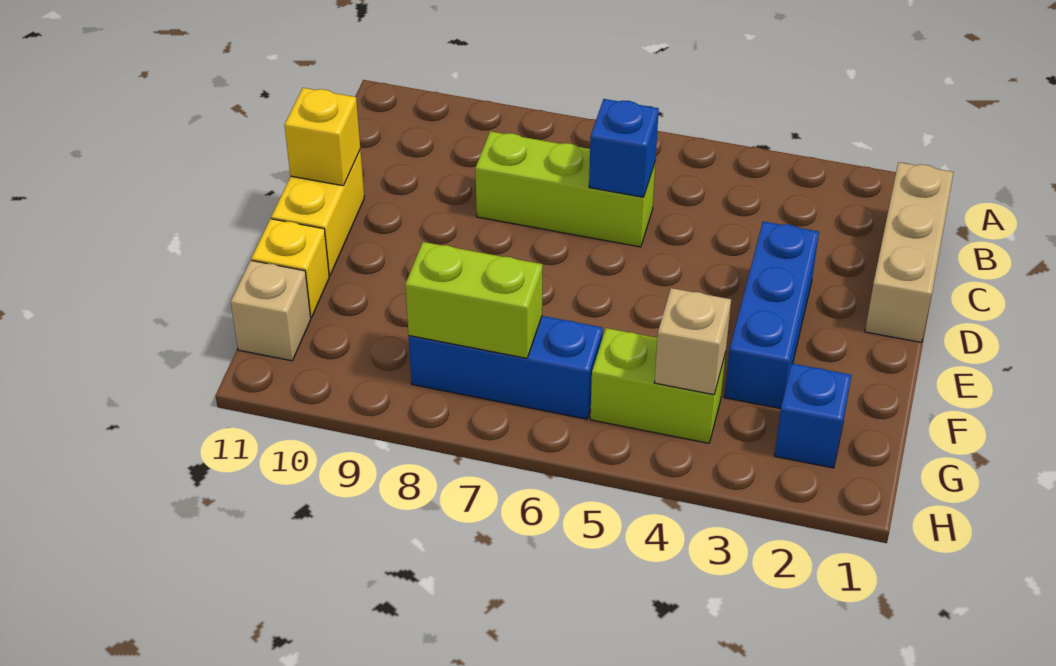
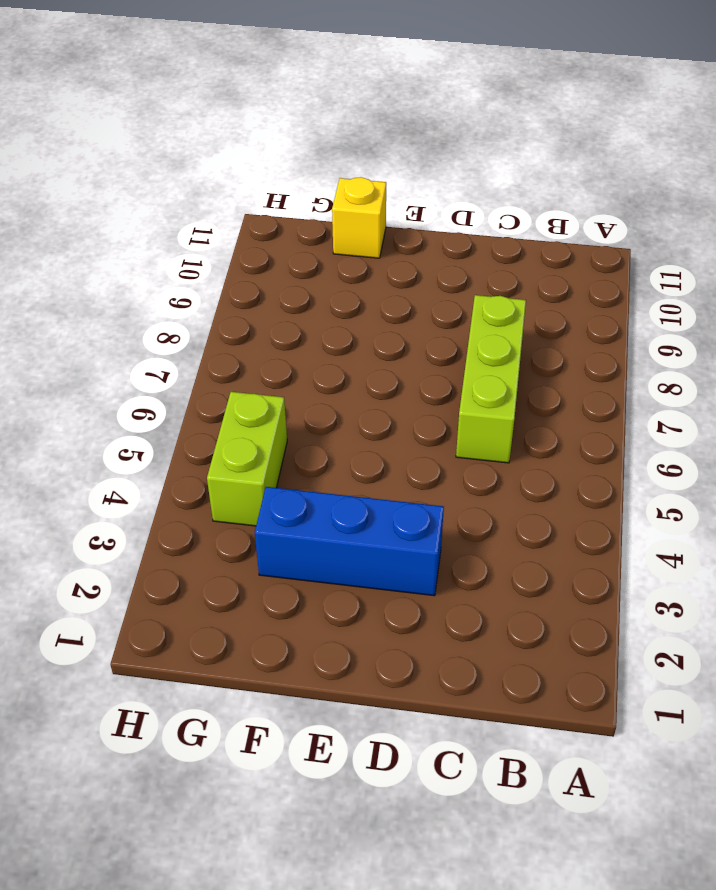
none -> tan 1x3 brick [865,162,954,342]
none -> yellow 1x2 brick [271,150,364,276]
none -> blue 1x1 brick [774,363,851,468]

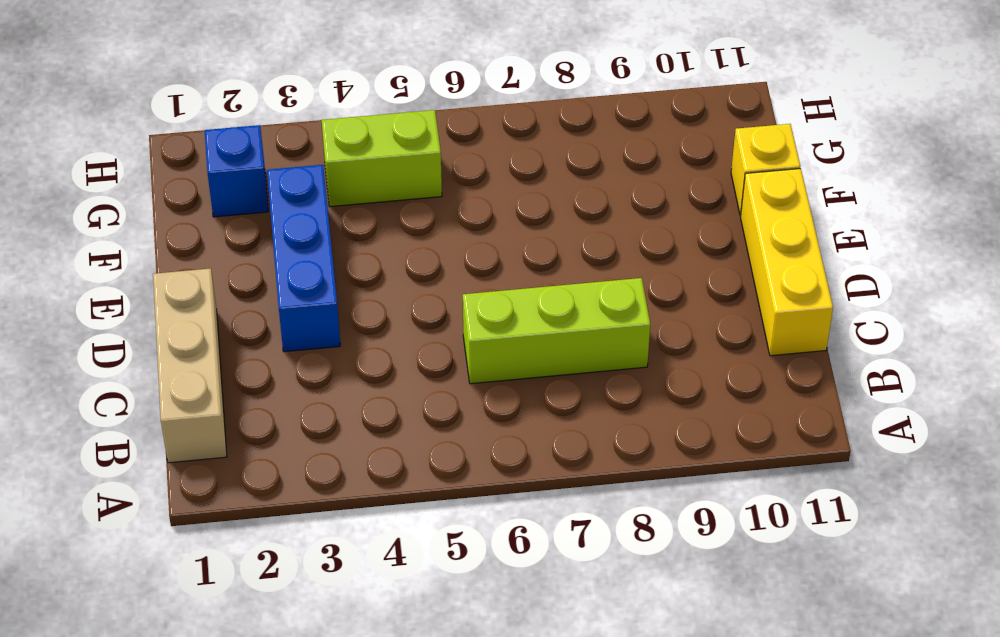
yellow 1x3 brick [741,169,833,356] -> yellow 1x2 brick [271,150,364,276]
none -> blue 1x3 brick [409,316,603,419]
none -> tan 1x1 brick [231,260,311,361]
none -> blue 1x1 brick [589,99,659,197]

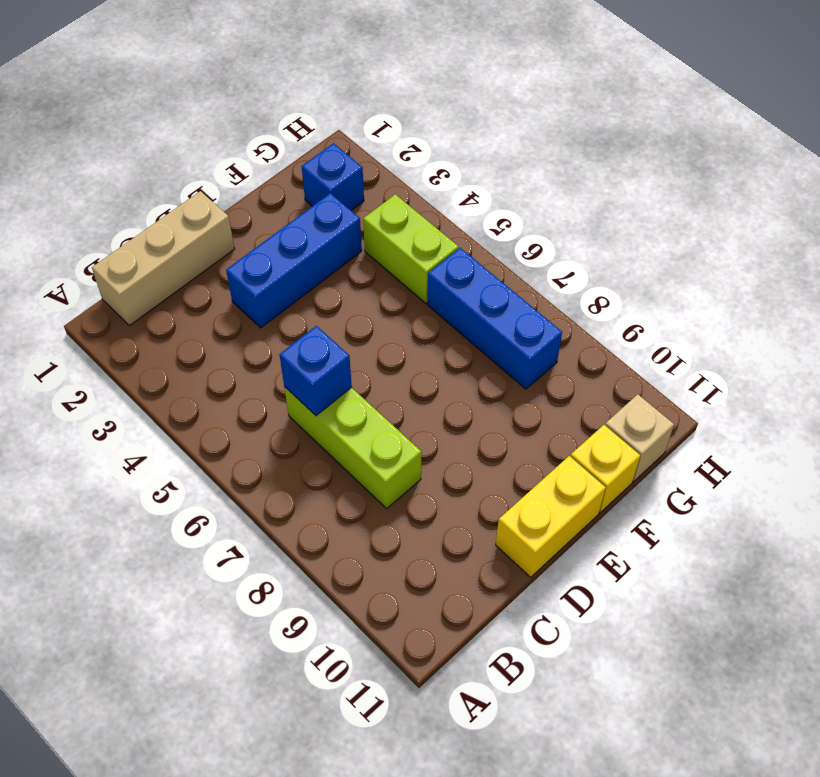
none -> yellow 1x1 brick [285,88,360,186]
none -> tan 1x1 brick [654,288,731,395]
none -> lime 1x2 brick [405,242,542,358]

